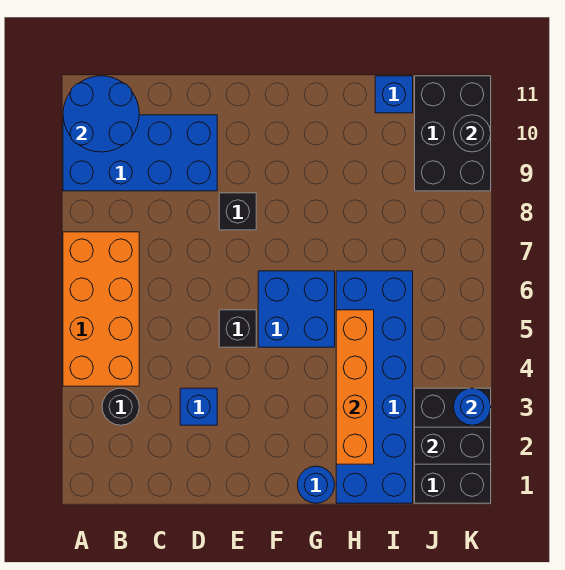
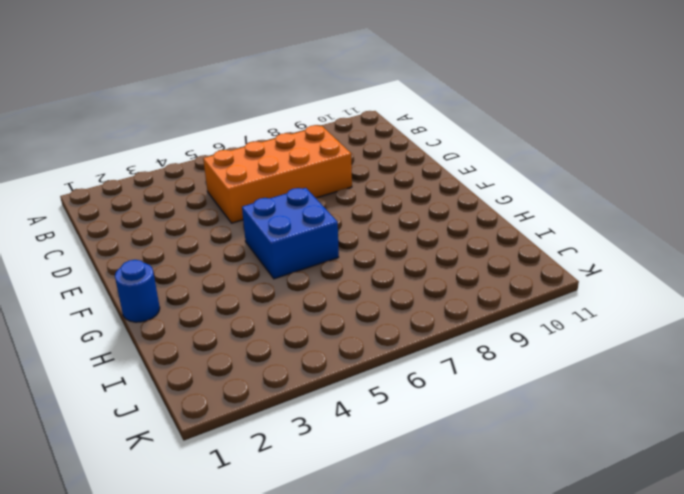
orange 2x4 brick [203,125,352,223] -> orange 2x4 brick moved to [63,232,139,386]
none -> blue 2x4 brick [63,115,217,191]
none -> black 1x1 round brick [102,388,139,425]
none -> blue 1x1 brick [180,388,217,425]

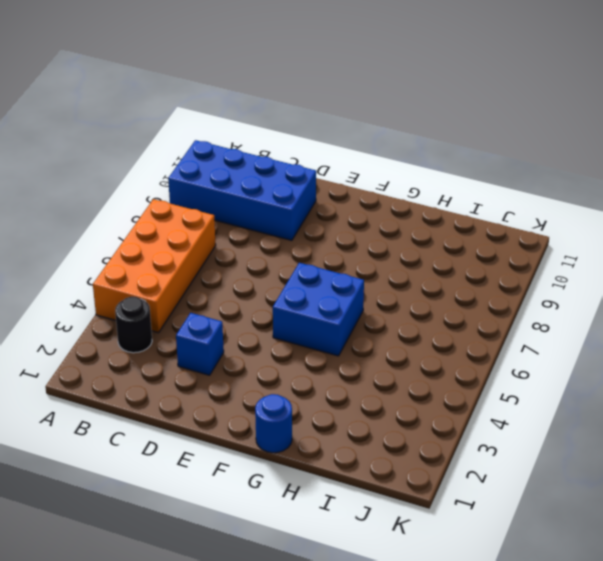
none -> black 1x1 brick [219,310,256,347]
none -> black 1x1 brick [219,193,256,230]
none -> blue 2x6 brick [336,271,413,503]

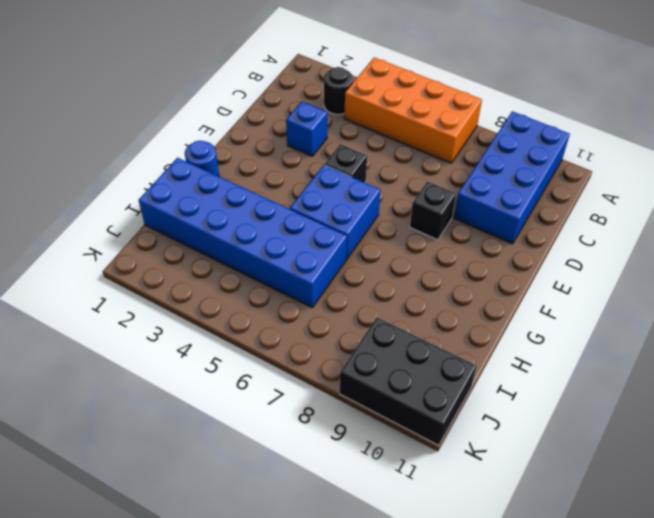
none -> blue 1x1 brick [375,76,413,113]
none -> black 2x3 brick [415,388,491,503]
none -> blue 2x2 round brick [63,76,139,152]

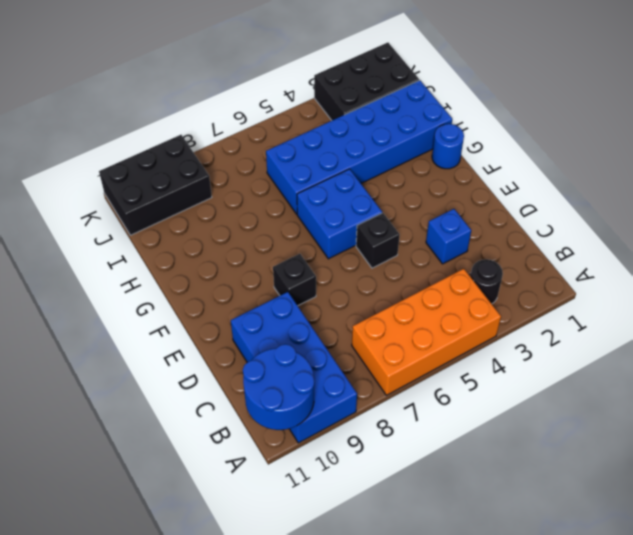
none -> blue 1x1 brick [375,76,413,113]
none -> orange 1x4 brick [336,310,374,464]
none -> black 1x2 brick [415,427,491,464]

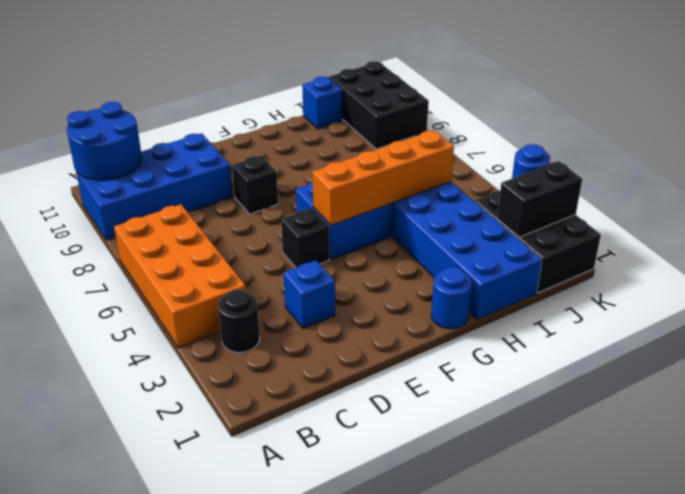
orange 1x4 brick [312,130,454,225] -> orange 1x4 brick turned to [336,310,374,464]
none -> black 1x1 round brick [454,115,491,152]

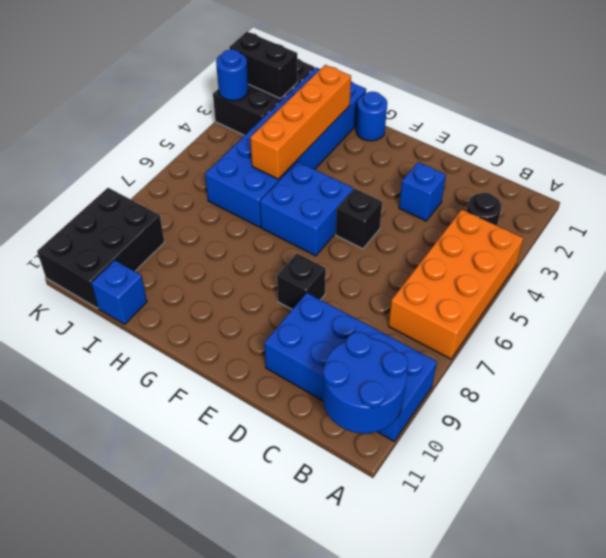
none -> black 1x1 round brick [454,115,491,152]

